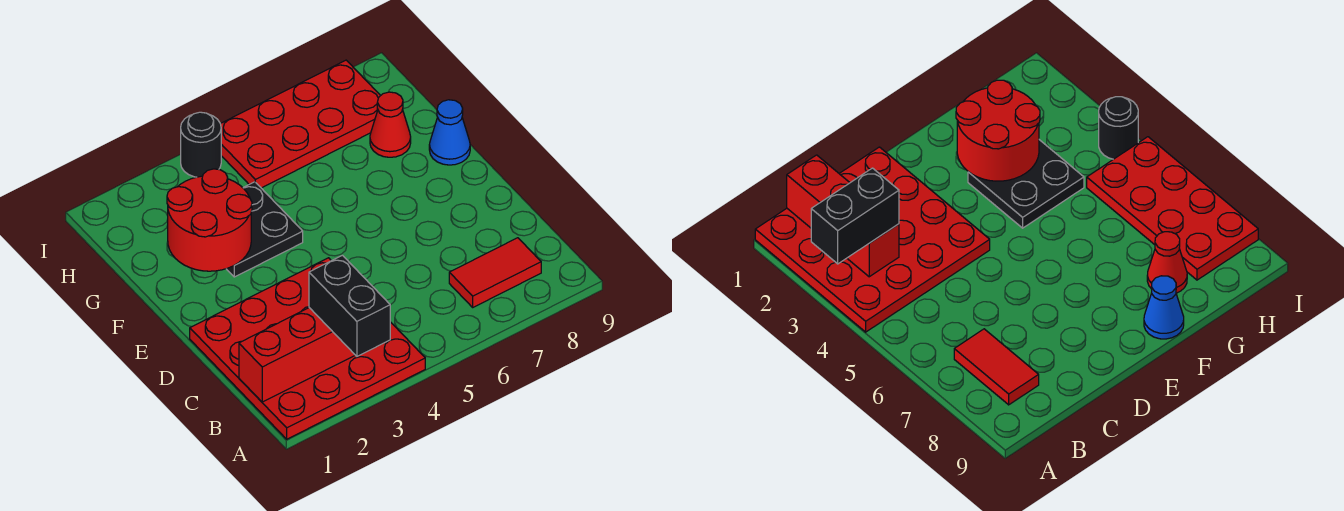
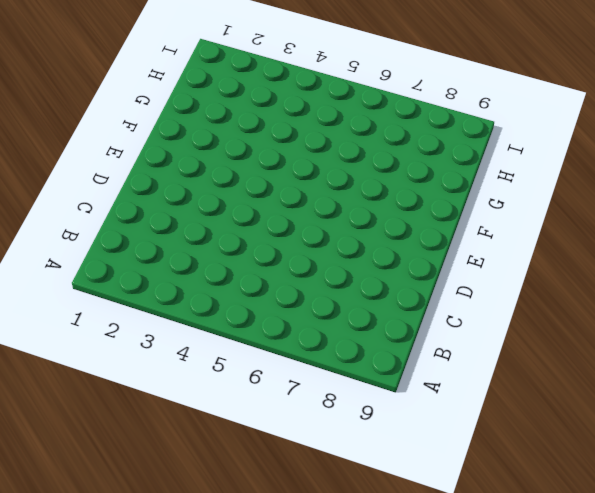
none -> red 4x4 plate [190,258,425,439]
none -> red 1x2 tile [449,238,541,307]

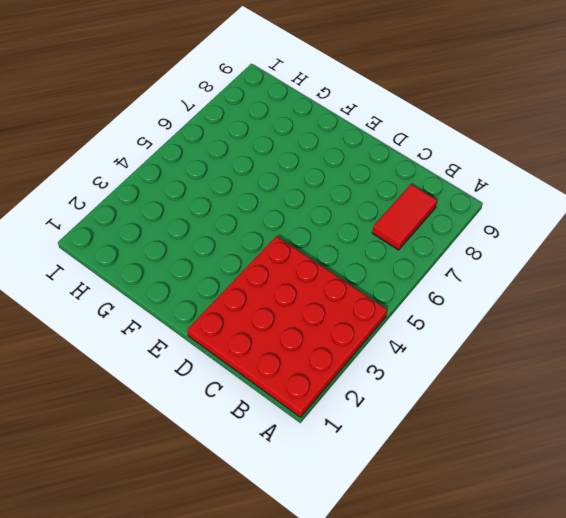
none -> black 2x2 plate [227,182,303,277]
none -> blue 1x1 cone [429,100,470,165]

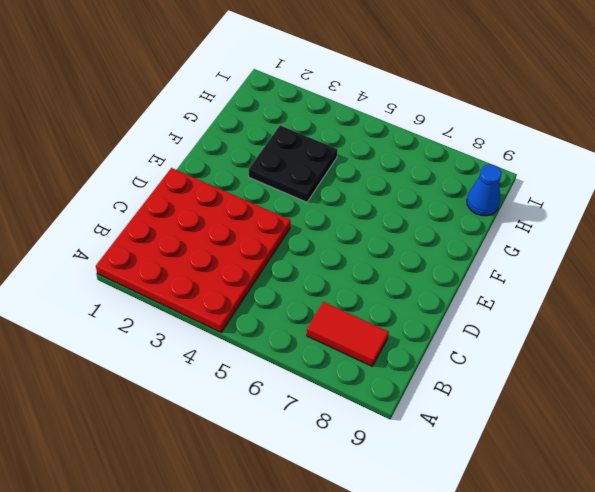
blue 1x1 cone [467,164,502,216] -> blue 1x1 cone moved to [429,100,470,165]
none -> red 1x1 cone [370,92,411,157]
none -> red 2x4 plate [221,60,381,188]

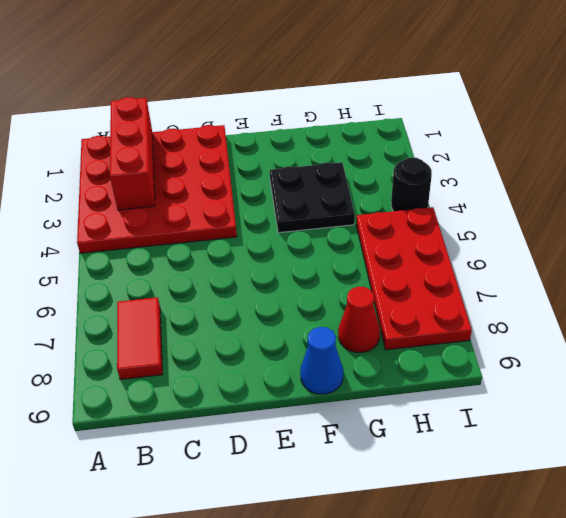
none -> red 2x2 round brick [167,169,252,271]
none -> black 1x2 brick [309,255,390,356]

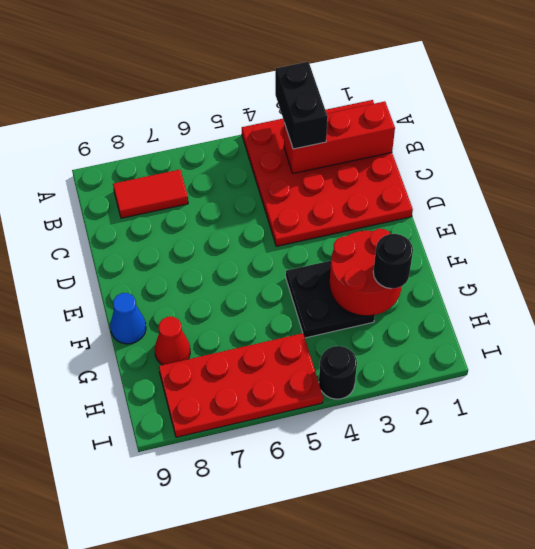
black 1x1 round brick [373,234,413,289] -> none

